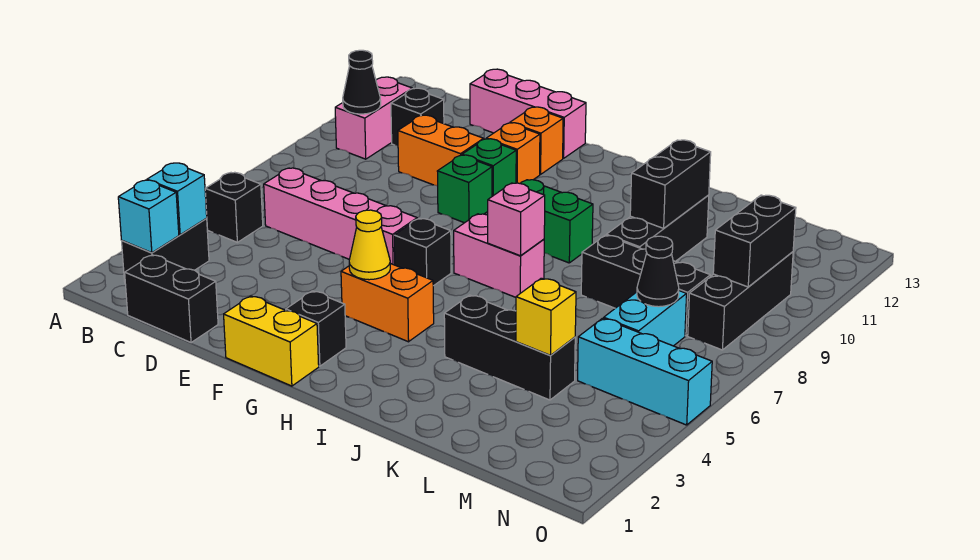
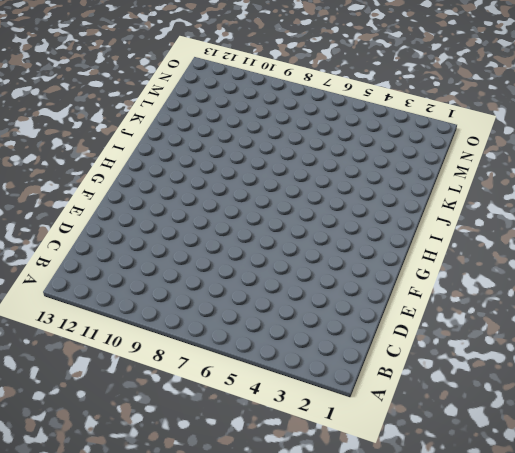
none -> black 1x2 brick [122,218,209,282]
none -> black 1x1 brick [205,172,263,242]
none -> pink 1x2 brick [335,77,412,159]
none -> black 1x2 brick [125,255,218,343]

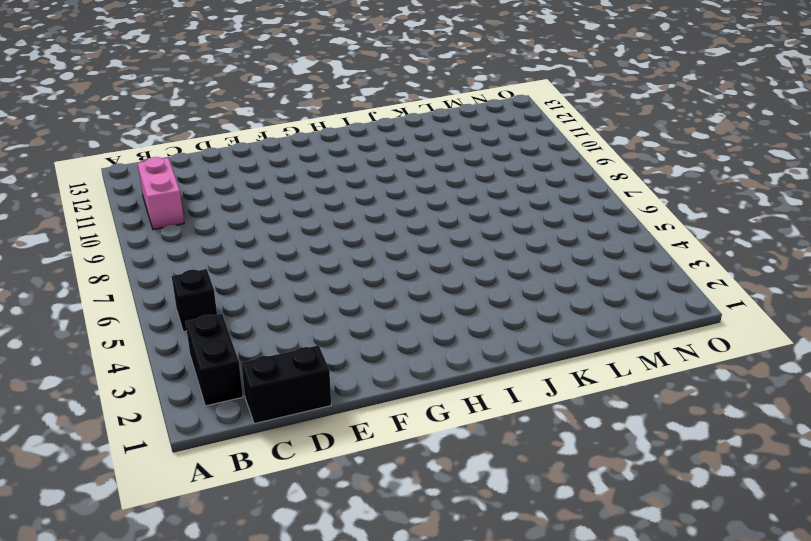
none -> pink 1x4 brick [264,168,417,265]
none -> black 1x1 brick [391,88,444,146]
none -> orange 1x2 brick [398,115,484,186]
none -> pink 1x3 brick [470,69,586,158]

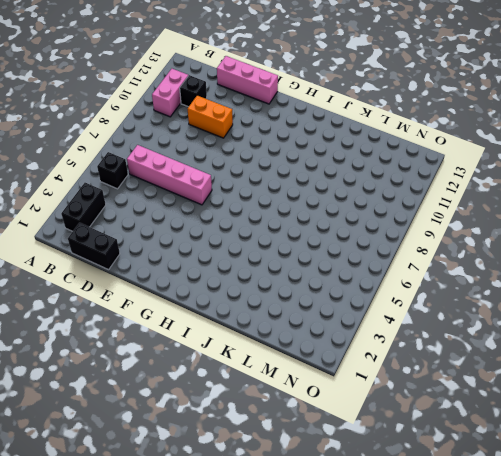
none -> yellow 1x2 brick [224,296,319,386]
none -> green 1x1 brick [437,155,492,223]
none -> green 1x1 brick [462,139,516,196]
none -> orange 1x1 brick [486,123,540,183]

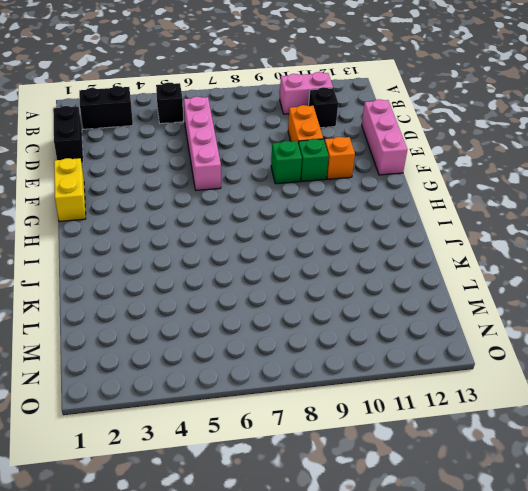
none -> orange 1x1 brick [510,107,563,174]
none -> black 1x1 brick [286,291,346,366]
none -> orange 1x2 brick [341,263,434,342]
none -> black 1x1 brick [394,219,451,286]

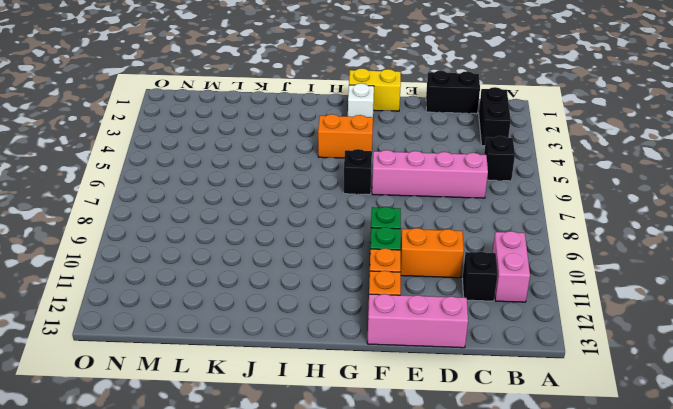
white 1x1 brick [348,83,374,117] -> black 1x1 brick [286,291,346,366]
none -> pink 1x2 brick [454,214,544,297]
none -> green 1x2 brick [520,180,593,263]
none -> black 1x3 brick [444,295,575,400]
none -> black 1x3 brick [581,235,710,336]

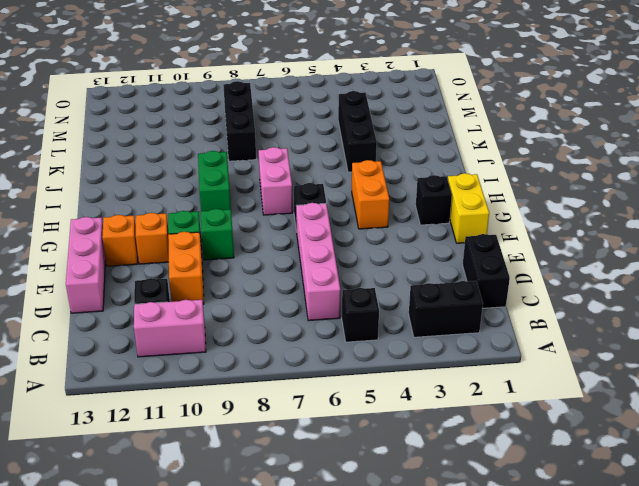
none -> black 1x3 brick [606,195,709,261]
none -> cyan 1x3 brick [578,318,712,425]
none -> cyan 1x2 brick [604,291,687,346]
none -> black 1x3 brick [688,252,793,350]

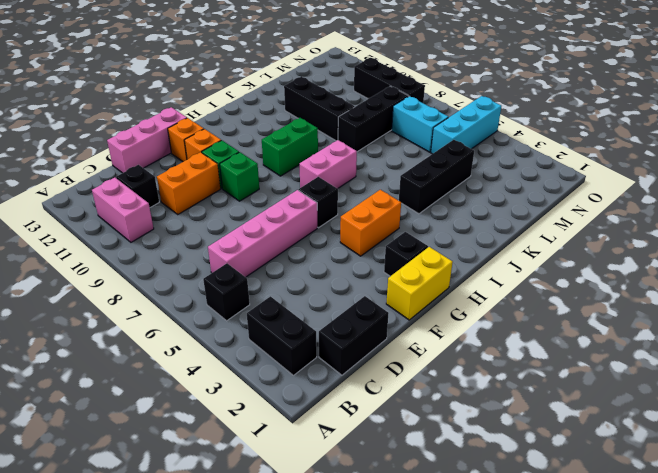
none -> cyan 1x1 brick [118,180,179,253]
none -> cyan 1x1 brick [147,163,207,235]
none -> black 1x1 cone [343,50,381,114]
none -> yellow 1x1 cone [349,210,390,280]

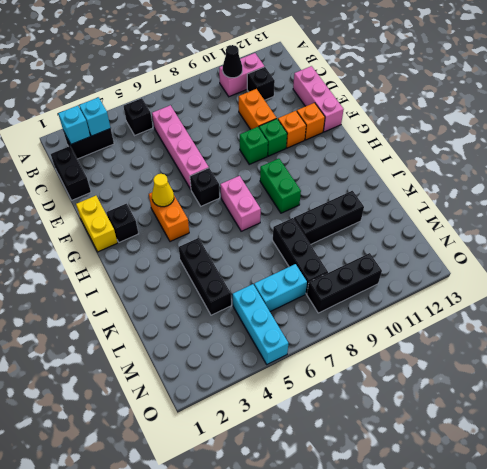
none -> pink 1x1 brick [488,183,545,256]
none -> black 1x2 brick [630,140,711,228]
none -> yellow 1x1 brick [516,278,576,355]
none -> black 1x1 cone [637,236,679,307]

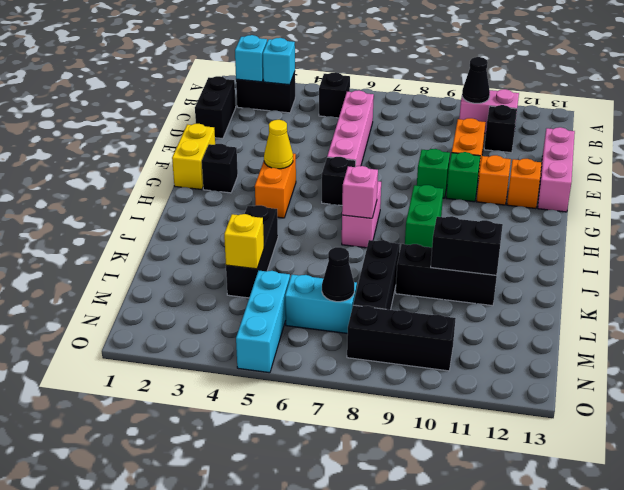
none -> black 1x2 brick [713,195,796,287]

